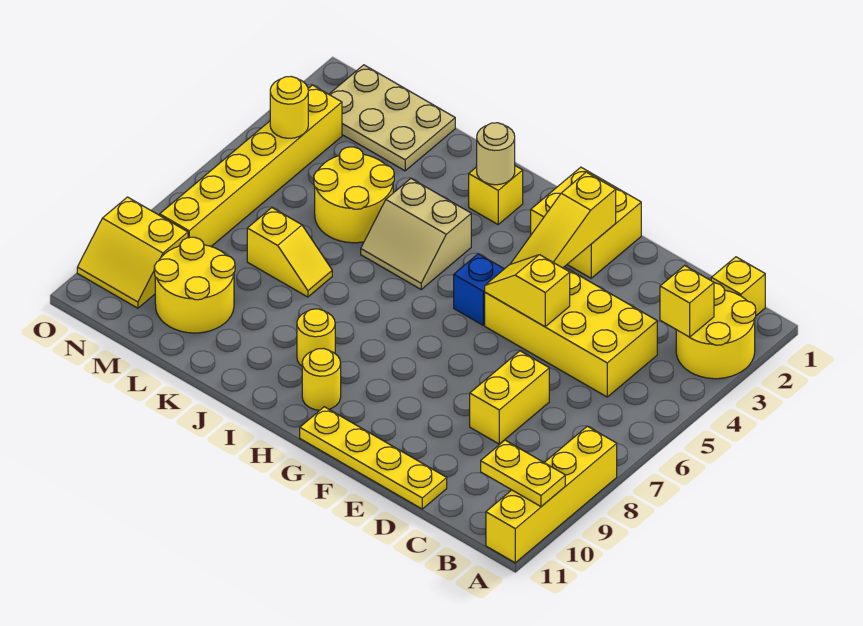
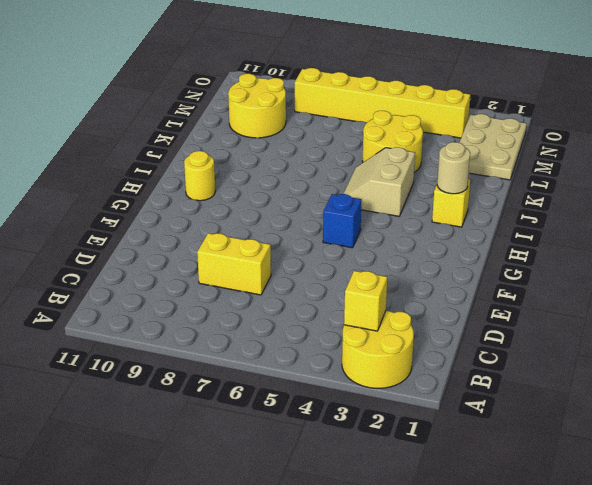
none -> yellow 1x4 brick [486,426,617,563]
none -> yellow 1x1 brick [711,257,765,316]
none -> yellow 2x4 brick [485,267,657,397]

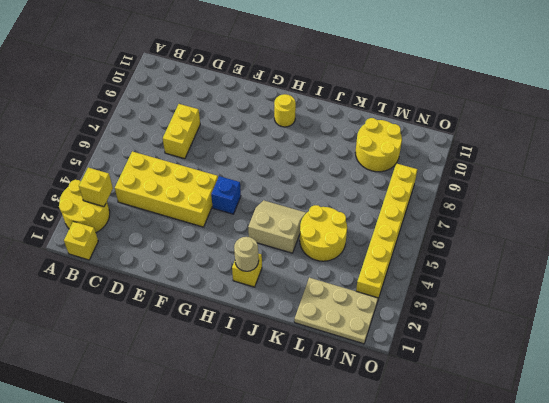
none -> yellow 1x4 brick [486,426,617,563]
none -> yellow 1x4 plate [300,407,447,509]
none -> yellow 2x2 brick [531,167,641,278]

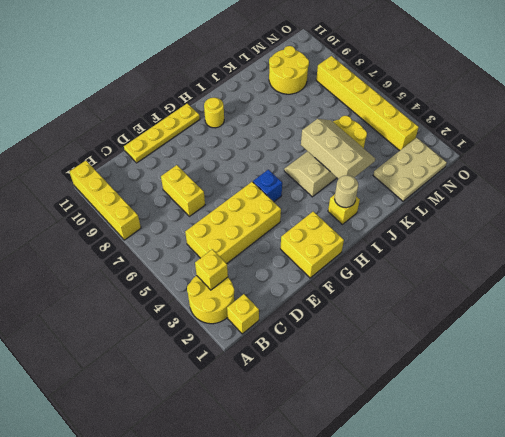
tan 2x3 slope [301,119,375,179] -> none
none -> yellow 1x1 round brick [297,309,335,366]
none -> yellow 1x2 slope [247,208,332,297]
none -> yellow 2x2 slope [77,197,188,308]

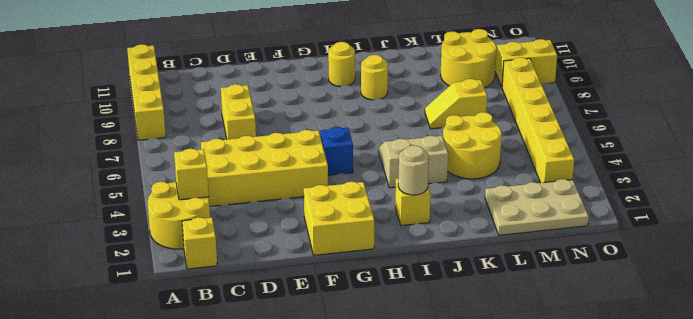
none -> yellow 1x4 plate [300,407,447,509]
none -> yellow 1x2 plate [481,440,565,506]
none -> yellow 1x2 slope [485,255,570,327]

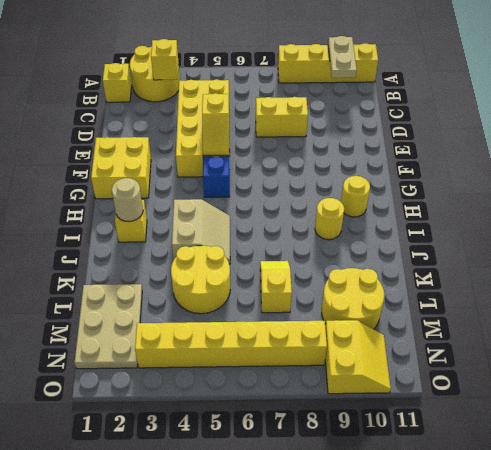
tan 1x2 plate [328,36,357,78] -> yellow 1x2 plate [481,440,565,506]
none -> yellow 1x4 plate [300,407,447,509]
none -> yellow 1x3 slope [511,172,616,268]
none -> yellow 1x1 round brick [270,77,308,138]

